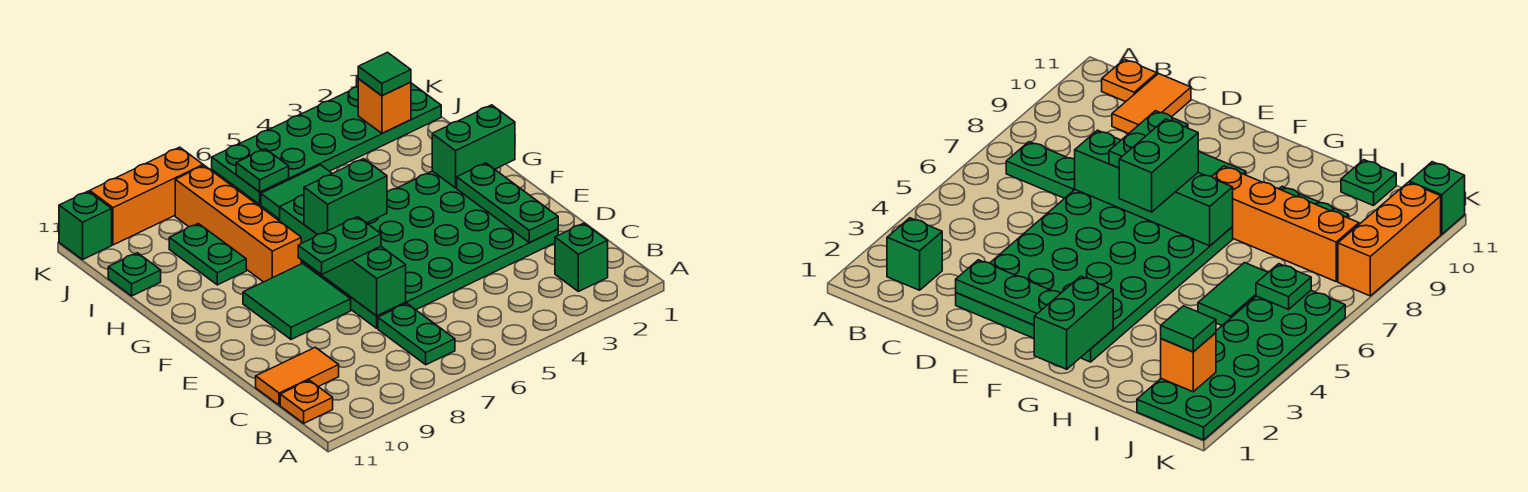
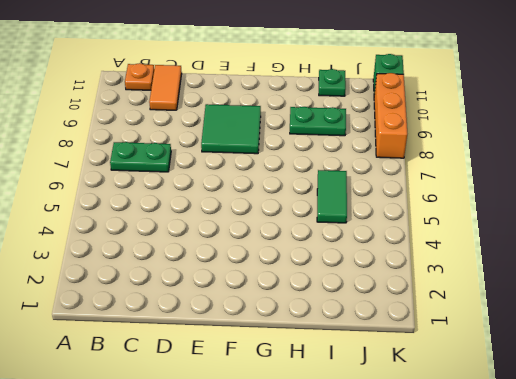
none -> green 1x1 brick [555,223,608,292]
none -> green 4x6 plate [301,171,558,328]
none -> orange 1x4 brick [175,165,301,282]

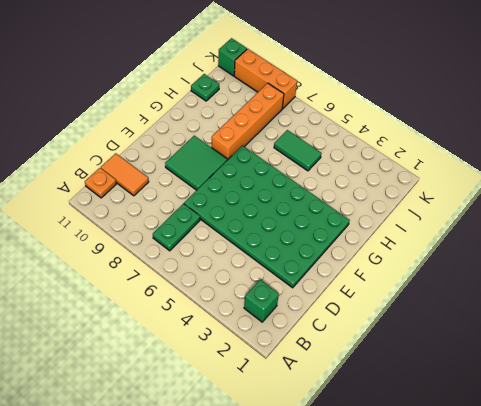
none -> green 1x2 plate [169,224,246,285]
none -> green 2x6 plate [212,83,441,204]
none -> green 1x3 plate [457,163,558,242]

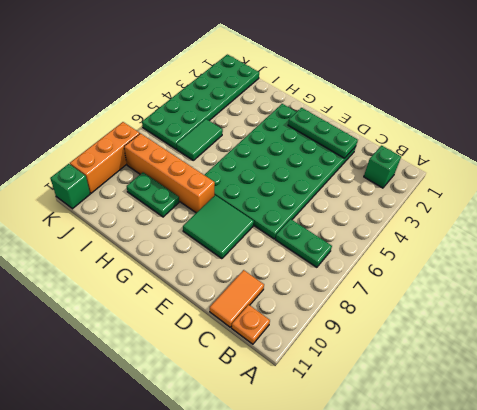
none -> green 1x1 plate [108,253,161,296]
none -> green 1x4 brick [280,195,406,316]
none -> green 1x2 brick [432,105,515,188]

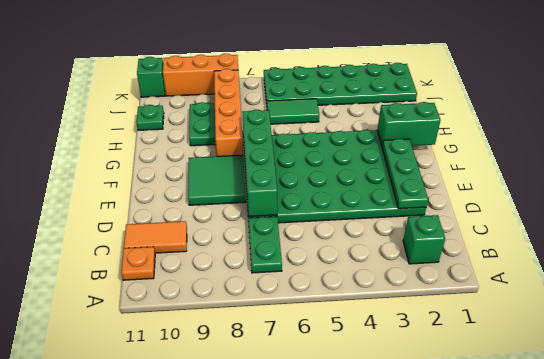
none -> orange 1x1 brick [358,79,411,133]
none -> green 1x1 plate [236,149,289,192]
none -> green 1x2 plate [298,217,381,274]

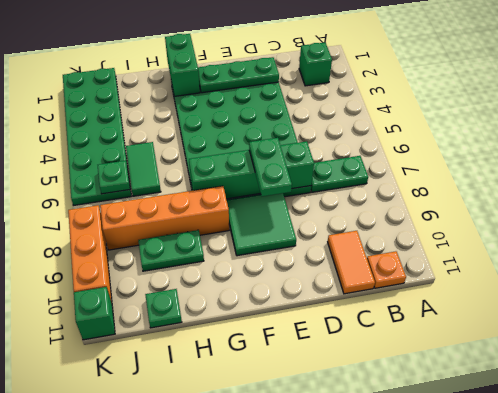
none -> orange 1x1 brick [358,79,411,133]
none -> green 1x2 brick [304,159,387,234]
none -> green 1x1 tile [358,52,411,96]

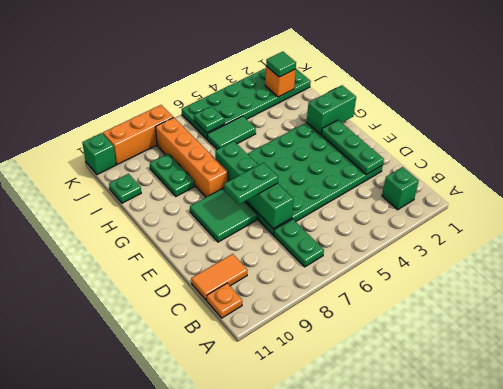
none -> green 1x2 brick [304,159,387,234]

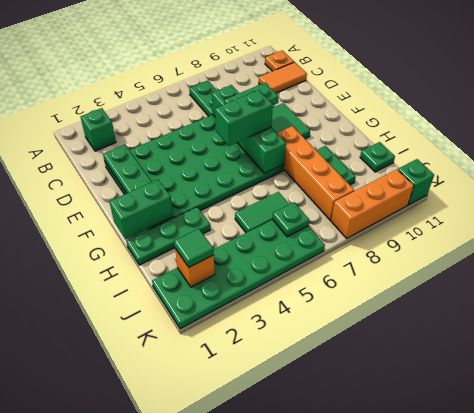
green 1x3 plate [126,207,210,265] -> none

